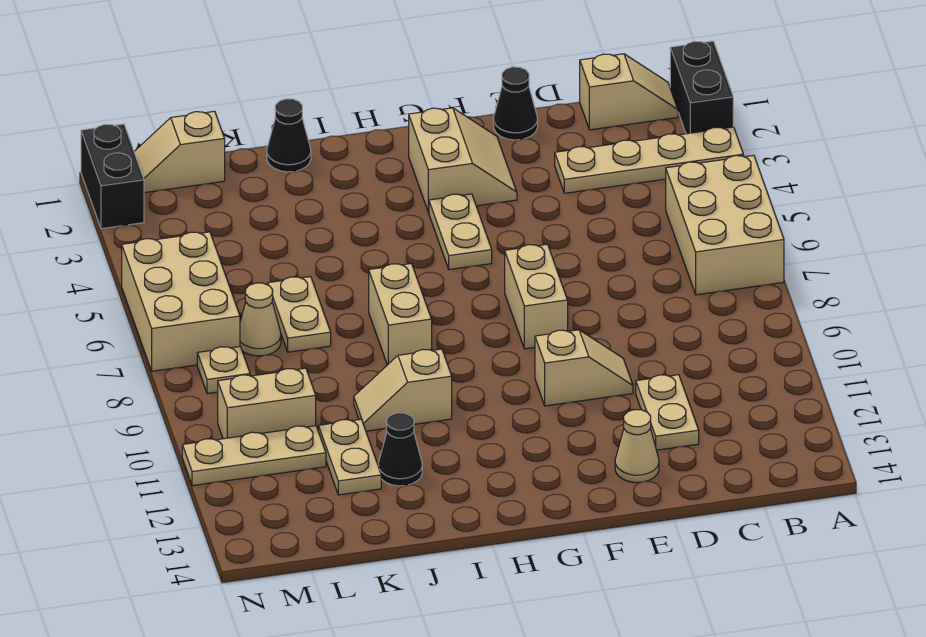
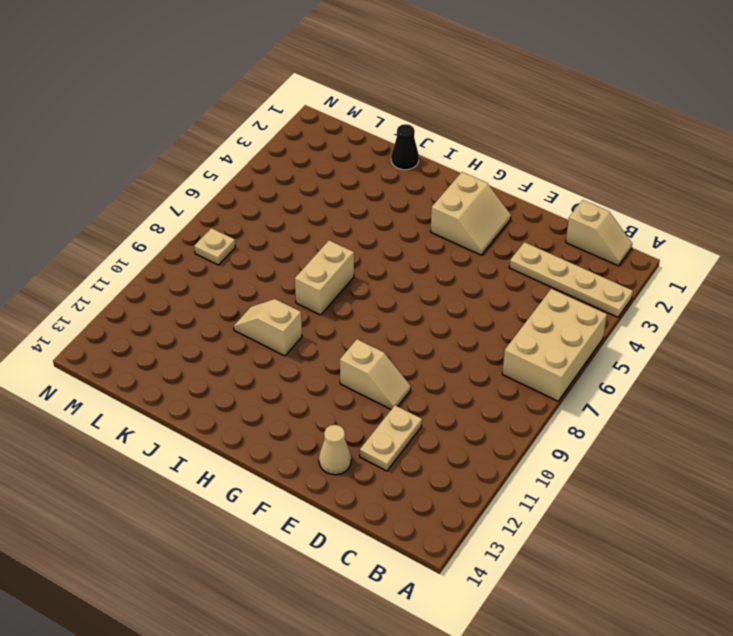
none -> black 1x2 brick [670,41,733,134]
none -> black 1x1 cone [493,67,538,140]
none -> tan 1x2 brick [505,244,568,349]

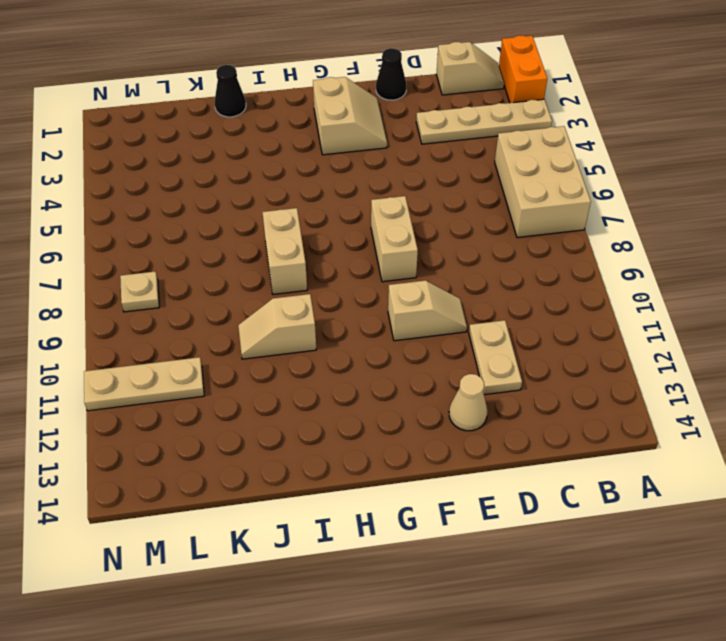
orange 1x2 brick [499,35,547,103] -> black 1x2 brick [670,41,733,134]
none -> tan 1x2 plate [429,194,492,270]
none -> black 1x1 cone [378,413,422,486]
none -> tan 1x2 plate [268,277,331,352]

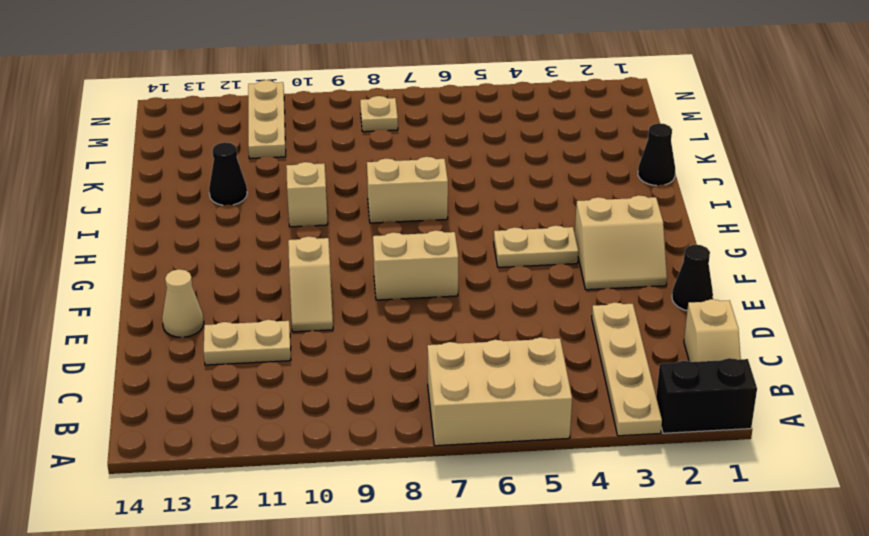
none -> tan 1x2 plate [268,277,331,352]
none -> tan 1x2 plate [318,419,381,495]
none -> tan 1x2 slope [134,111,225,193]

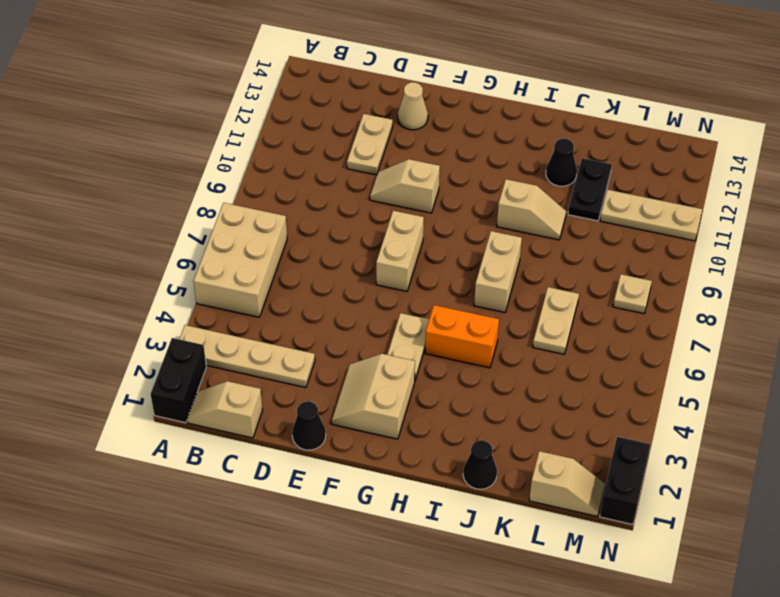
orange 1x2 brick [425,305,499,368] -> none
black 1x2 plate [568,158,612,221] -> tan 1x2 plate [318,419,381,495]
none -> tan 1x1 cone [240,283,281,356]
none -> tan 1x2 brick [218,368,316,439]
none -> tan 2x3 brick [122,232,240,371]

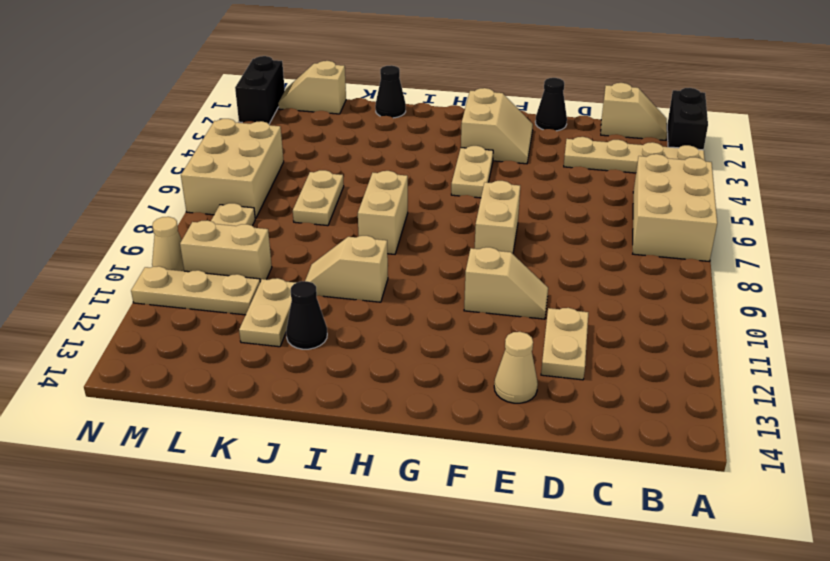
tan 1x1 cone [152,217,184,271] -> tan 1x1 cone moved to [240,283,281,356]

